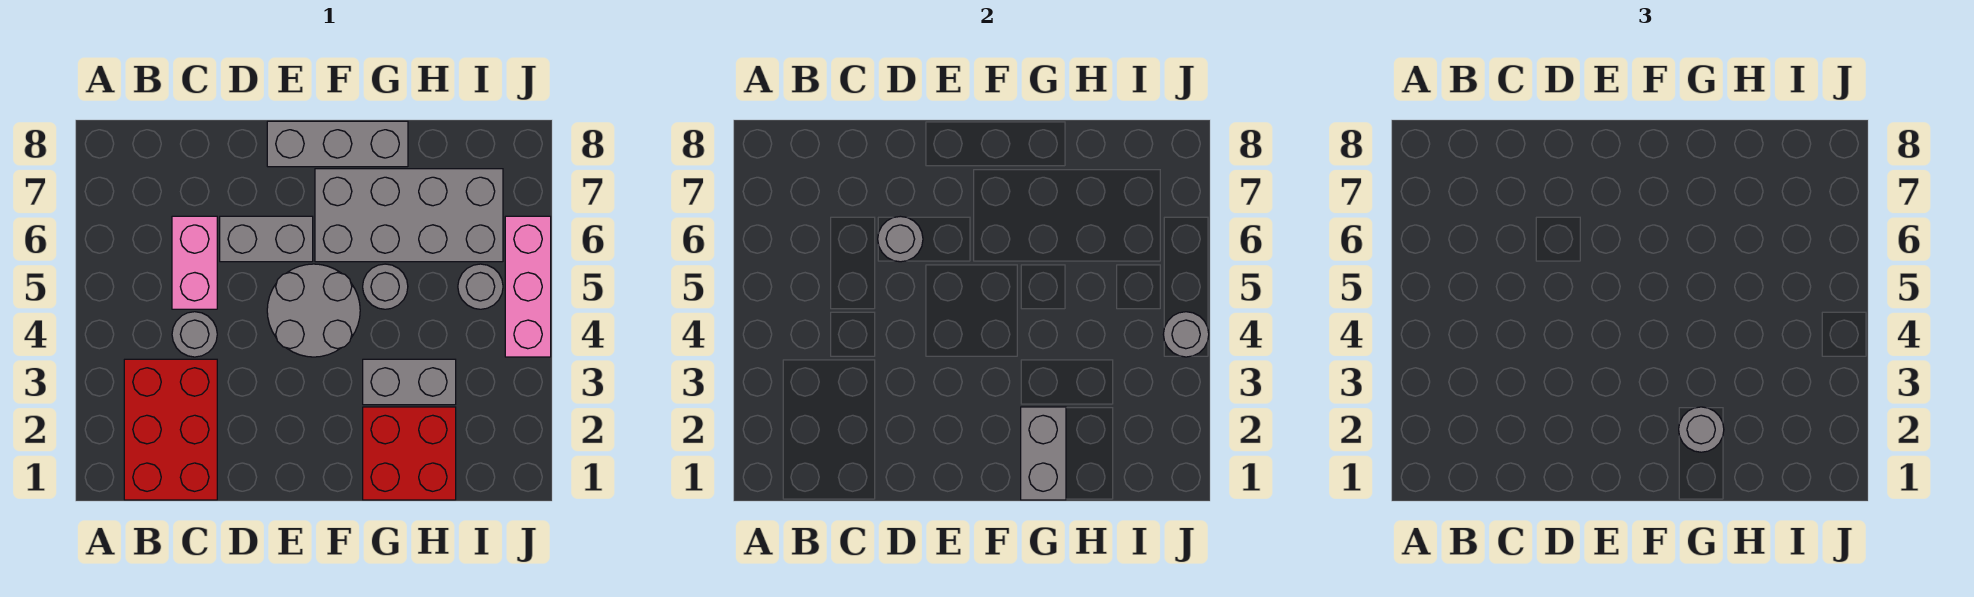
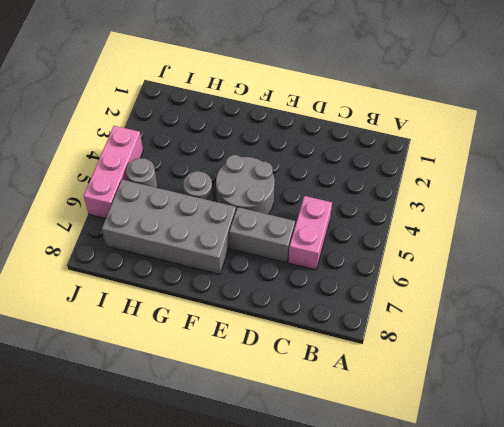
none -> red 2x3 brick [124,359,217,500]
none -> grey 1x1 round brick [172,312,217,357]
none -> grey 1x3 brick [267,121,408,167]

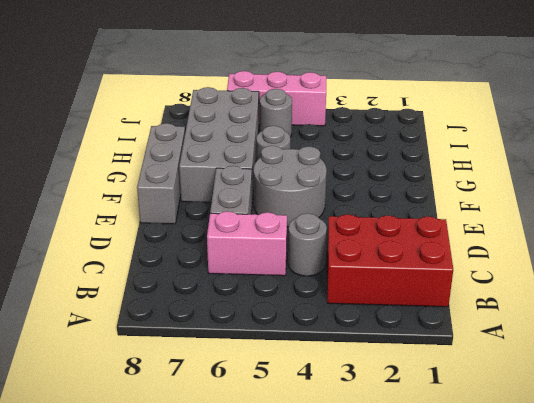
none -> red 2x2 brick [363,407,456,500]
none -> grey 1x2 brick [363,359,456,405]
none -> grey 1x1 round brick [878,216,923,262]

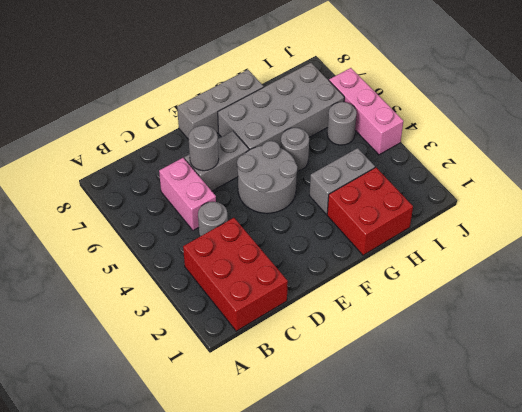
none -> grey 1x2 brick [1021,407,1066,500]
none -> grey 1x1 round brick [1163,312,1209,357]
none -> grey 1x1 round brick [1679,407,1724,452]

